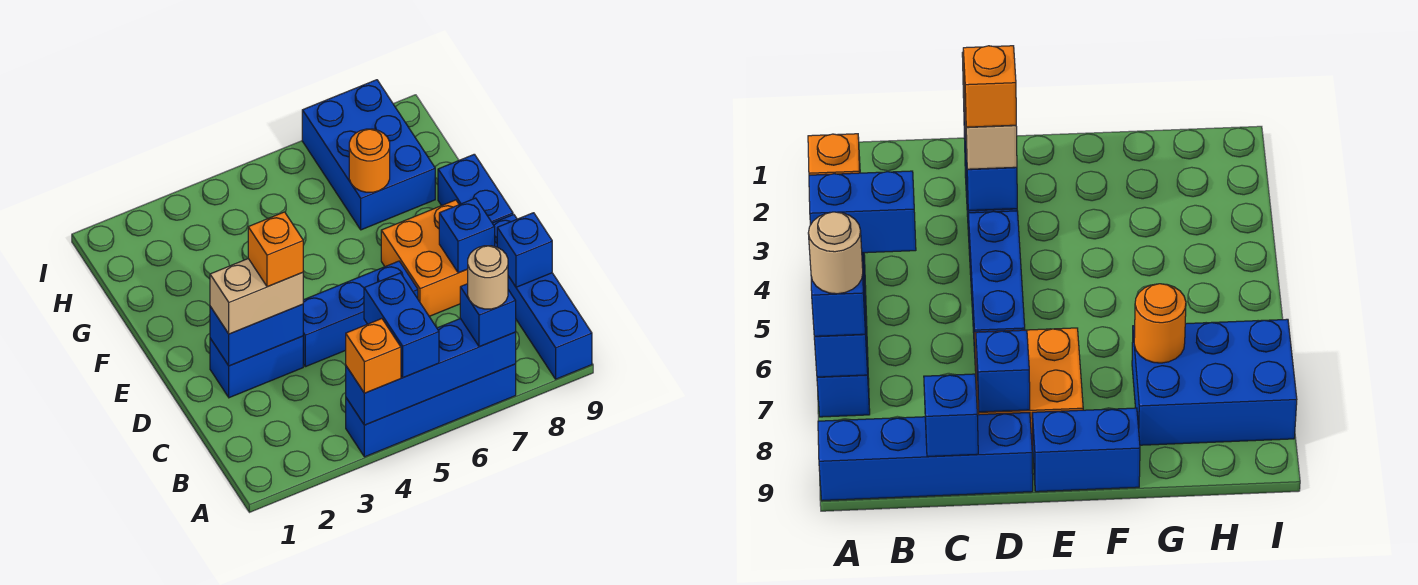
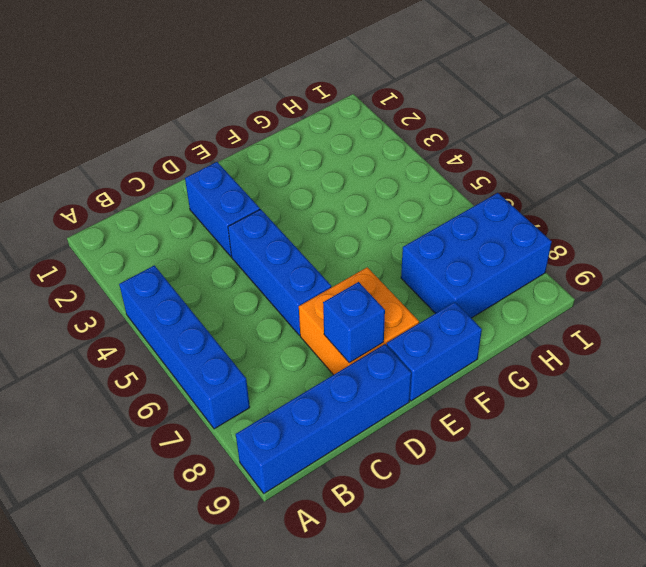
none -> blue 1x4 brick [346,319,516,425]
none -> blue 1x1 brick [497,213,552,287]
none -> blue 1x2 brick [210,304,303,366]

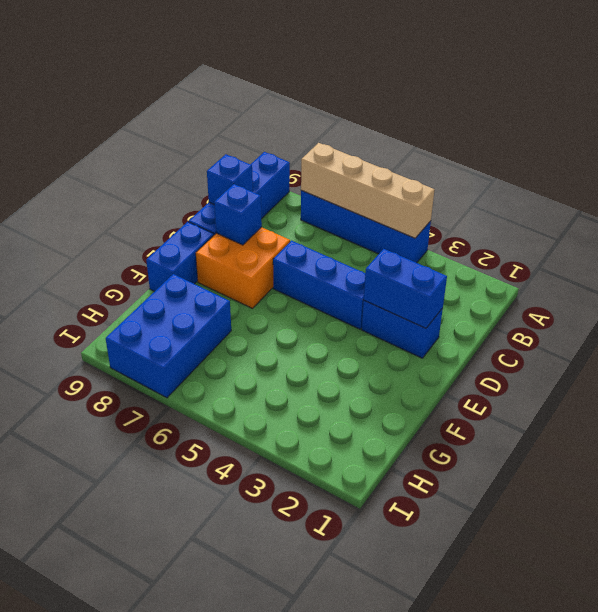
tan 1x4 brick [301,143,434,238] -> blue 1x4 brick [346,319,516,425]
none -> orange 1x1 round brick [349,129,390,192]
none -> orange 1x1 brick [346,319,401,393]
none -> blue 1x2 brick [364,273,439,378]

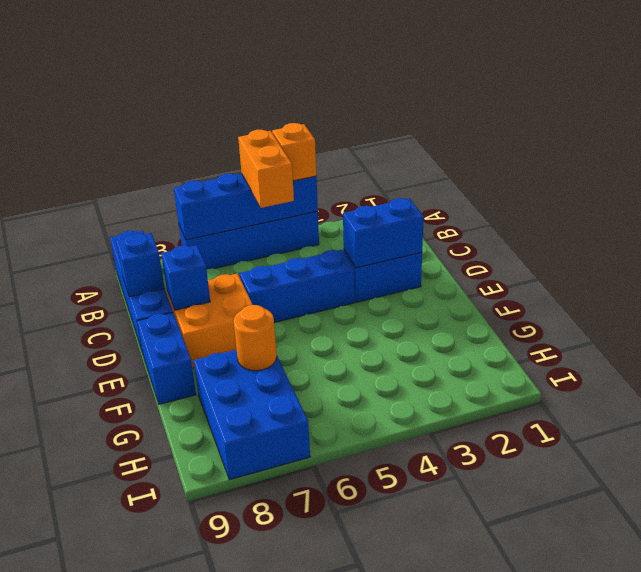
orange 1x2 brick [238,130,294,208] -> blue 1x2 brick [364,273,439,378]
none -> blue 1x1 brick [460,284,516,347]
none -> tan 1x2 brick [210,259,303,334]
none -> tan 1x1 round brick [468,246,508,309]

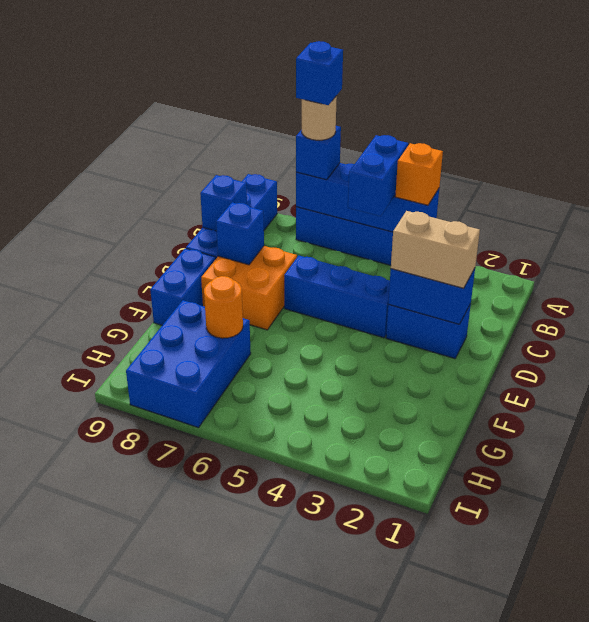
blue 1x1 brick [296,41,343,105] -> none
none -> orange 1x1 brick [248,212,303,287]

